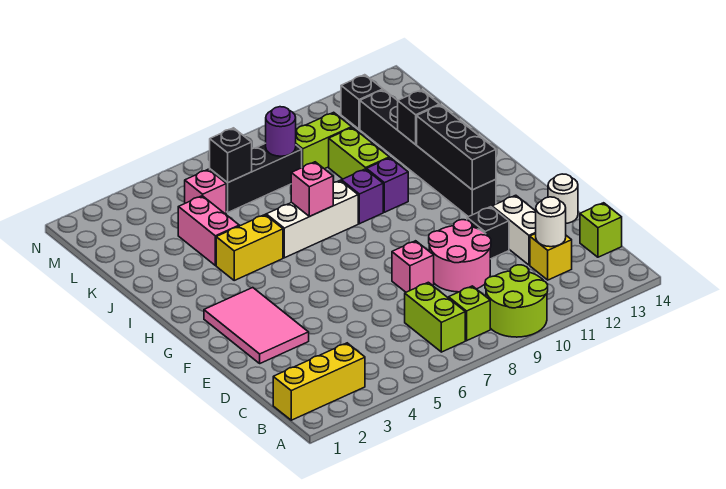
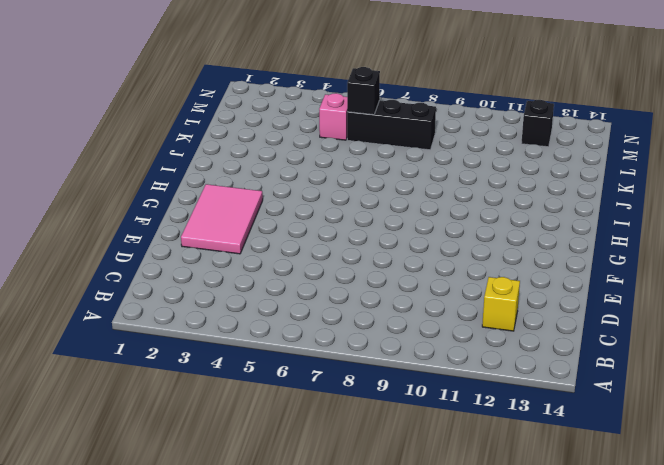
none -> lime 2x2 round brick [485,265,548,337]
none -> yellow 1x3 brick [273,343,365,420]
none -> lime 1x2 brick [405,282,465,352]

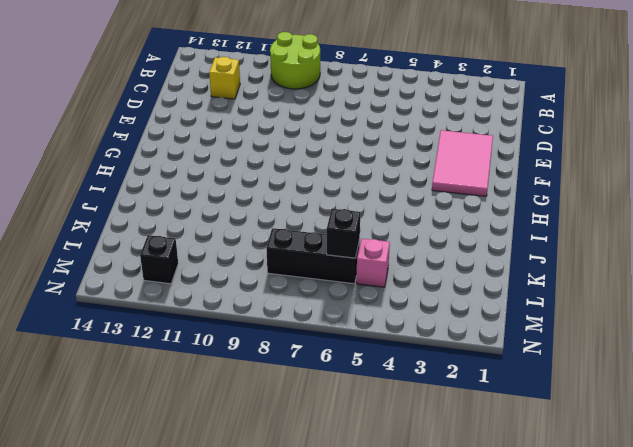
none -> yellow 1x3 brick [273,343,365,420]
none -> lime 1x2 brick [405,282,465,352]
none -> lime 1x1 brick [449,286,490,341]

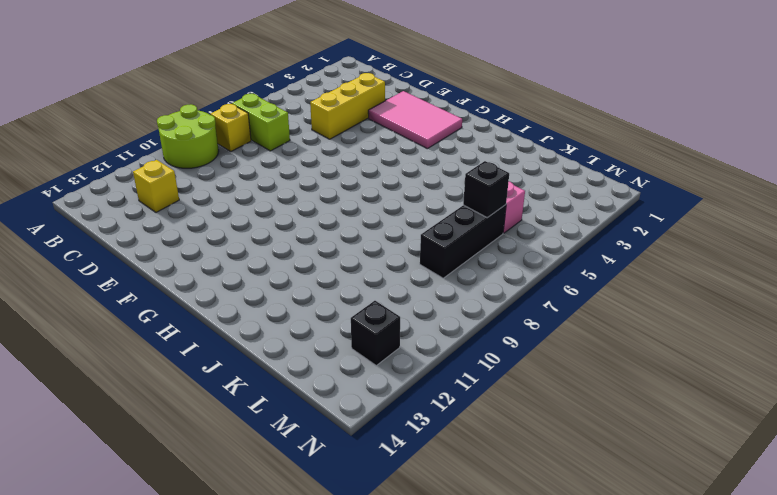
yellow 1x1 brick [210,104,251,151] -> lime 1x1 brick [449,286,490,341]
yellow 1x3 brick [310,73,385,139] -> yellow 1x3 brick moved to [273,343,365,420]
none -> lime 1x1 brick [580,203,622,257]
none -> pink 2x2 round brick [429,220,491,292]
none -> white 1x2 brick [492,195,536,265]

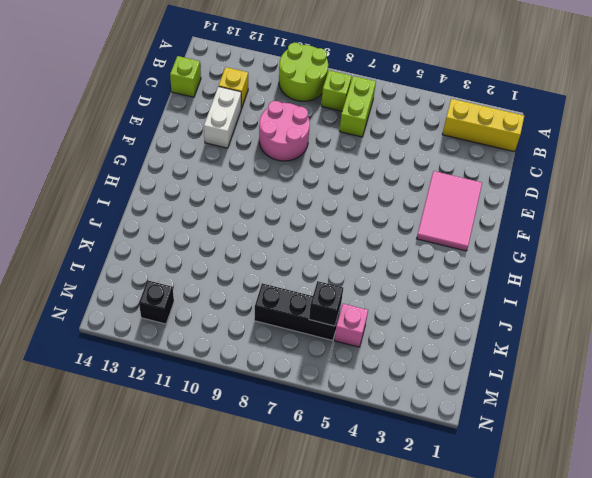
none -> pink 1x1 brick [392,241,434,292]
none -> black 1x1 brick [467,207,509,259]
none -> white 1x1 round brick [548,174,578,223]

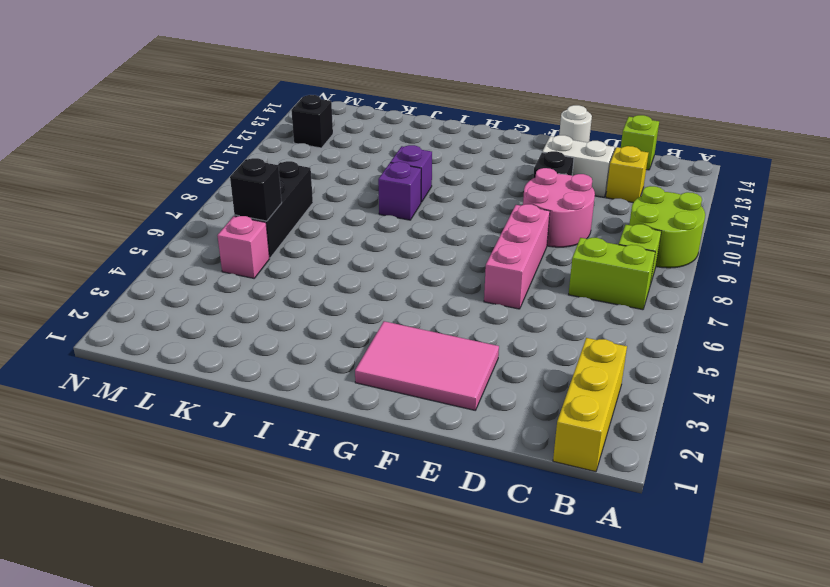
pink 1x3 brick [484,204,550,309] -> pink 1x1 brick [392,241,434,292]
none -> black 1x6 brick [360,90,496,217]
none -> yellow 1x2 brick [216,215,283,280]
none -> white 1x3 brick [266,181,358,258]

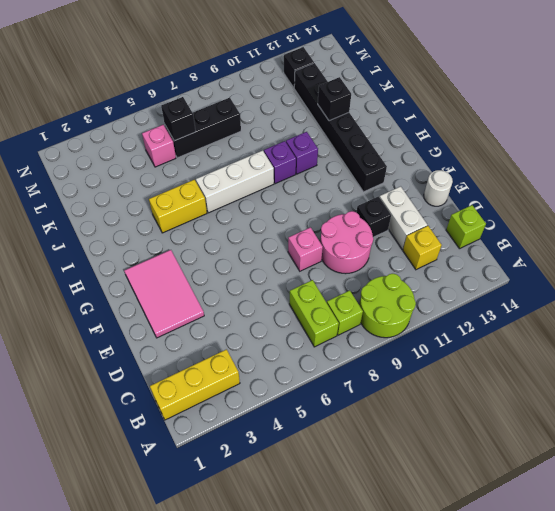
none -> pink 1x2 brick [178,196,239,265]
none -> lime 1x2 brick [329,128,389,179]
none -> lime 1x2 brick [296,112,352,169]

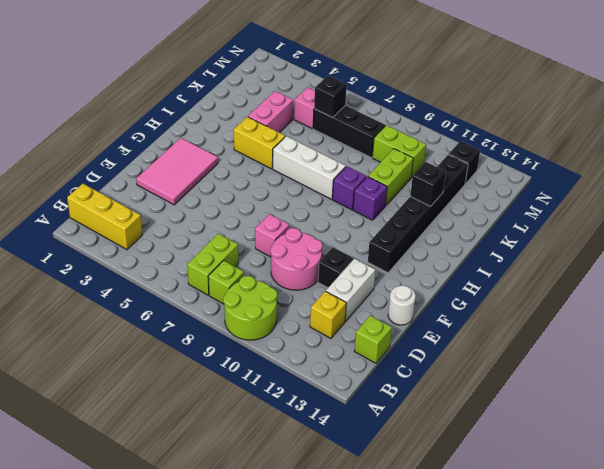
none -> white 1x1 round brick [536,197,566,247]
none -> black 1x3 brick [417,105,496,190]
none -> pink 1x1 brick [291,162,333,217]

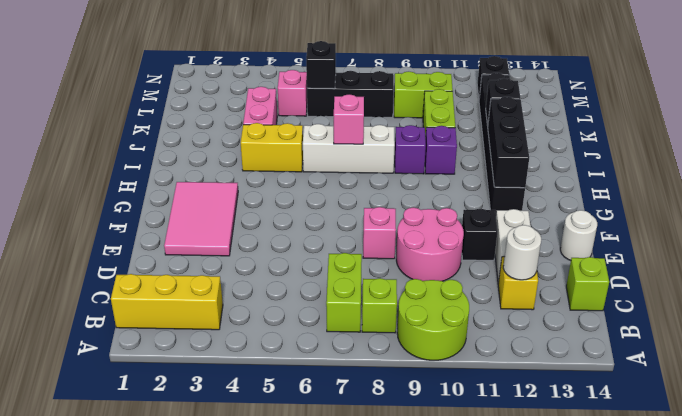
none -> purple 1x1 round brick [266,107,296,156]

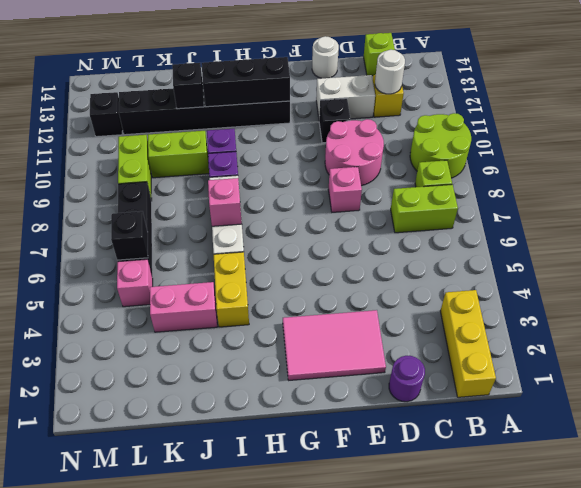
purple 1x1 round brick [389,356,425,402] -> purple 1x1 round brick moved to [266,107,296,156]

